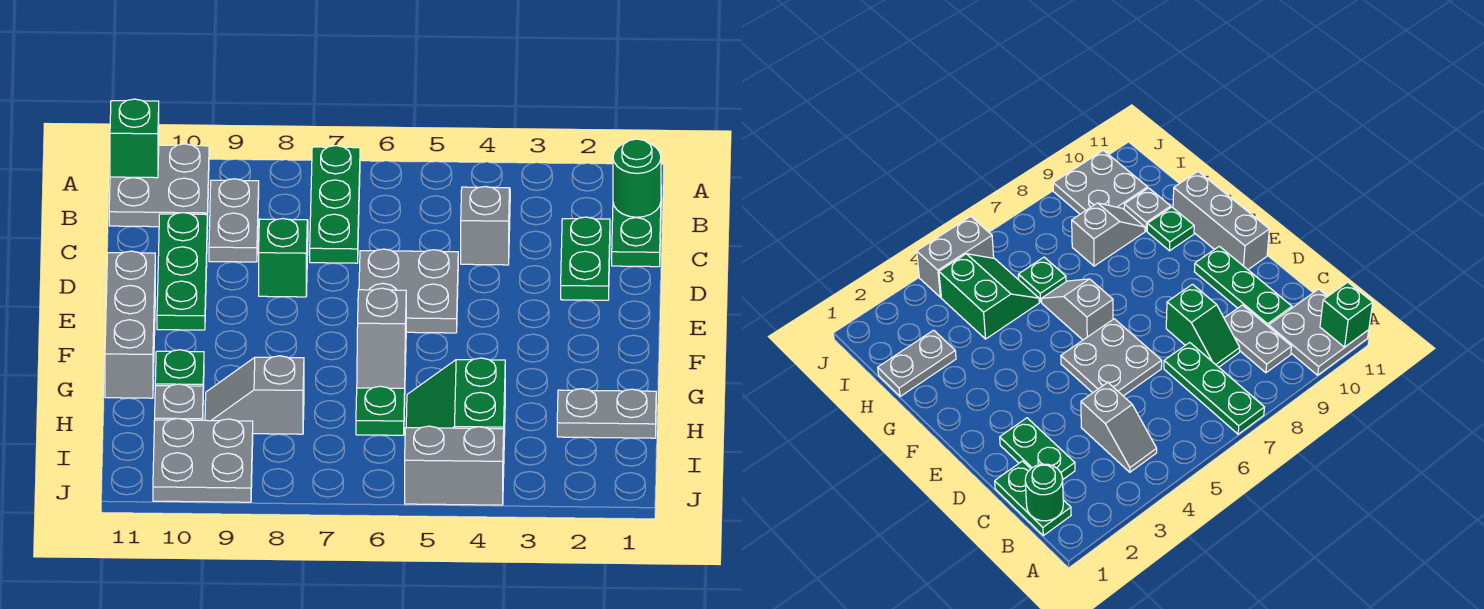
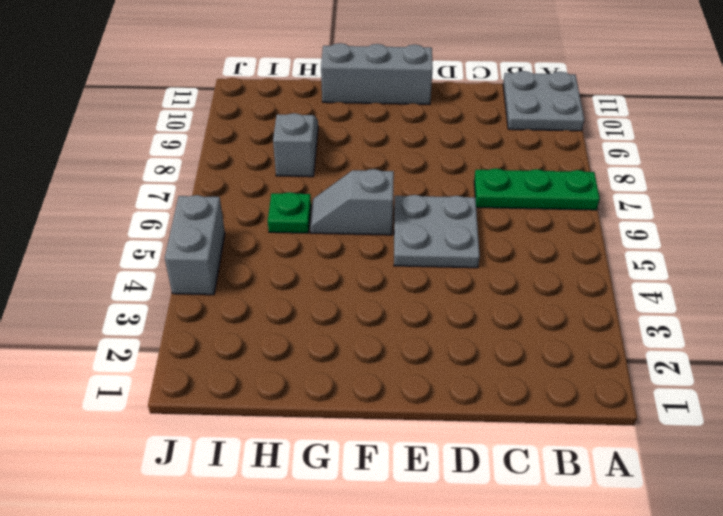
none -> green 1x2 plate [612,203,661,267]
none -> grey 1x2 slope [461,186,510,265]
none -> grey 1x2 plate [209,179,259,262]

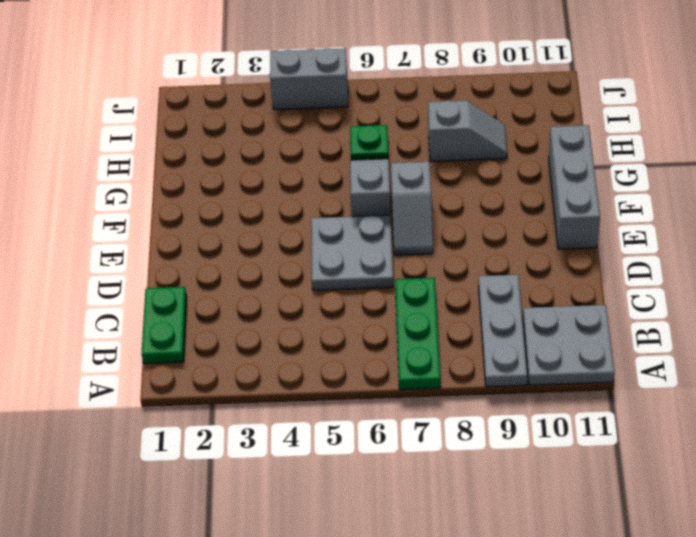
grey 1x3 plate [479,275,527,387] -> grey 1x2 plate [209,179,259,262]
grey 1x2 slope [391,162,433,255] -> grey 1x2 slope moved to [461,186,510,265]
none -> green 1x2 plate [561,217,610,300]
none -> green 1x2 slope [259,219,308,297]
none -> green 1x3 plate [157,213,207,330]

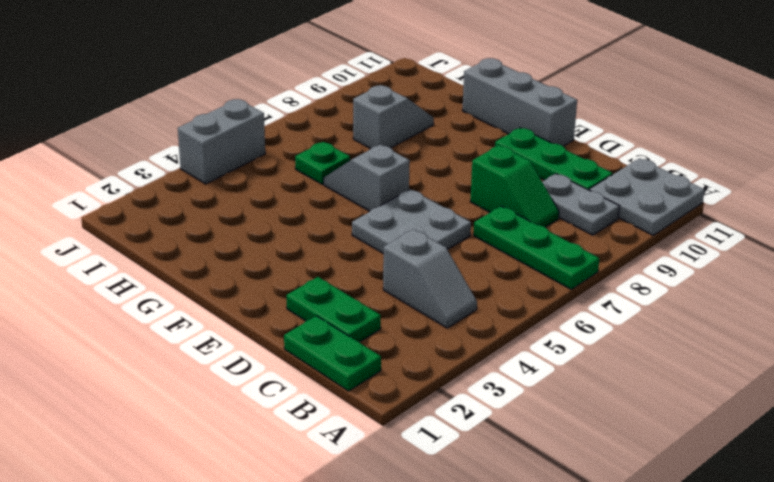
none -> green 1x1 plate [155,350,204,391]
none -> grey 1x2 plate [557,389,656,438]
none -> green 2x2 slope [406,358,505,436]

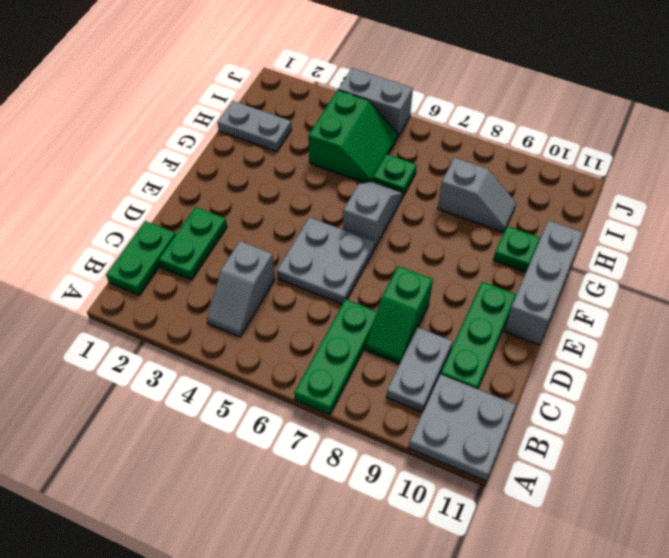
none -> grey 1x1 plate [155,384,203,420]
none -> grey 2x2 plate [153,418,253,502]
none -> green 1x1 brick [110,99,159,178]

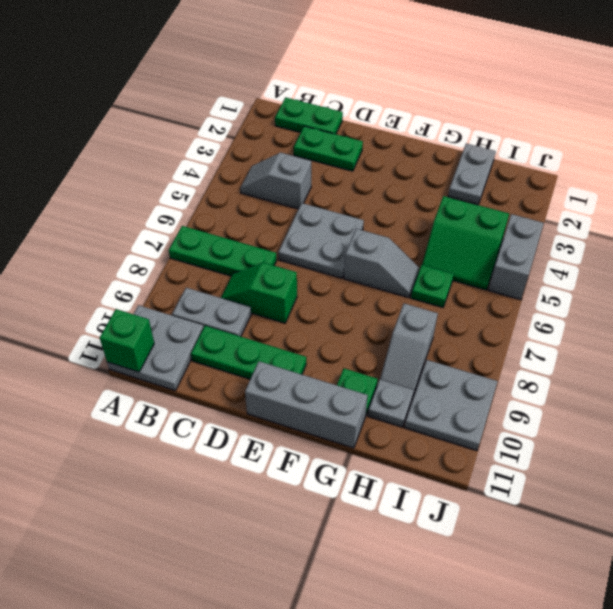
none -> green 1x1 round brick [613,139,661,217]

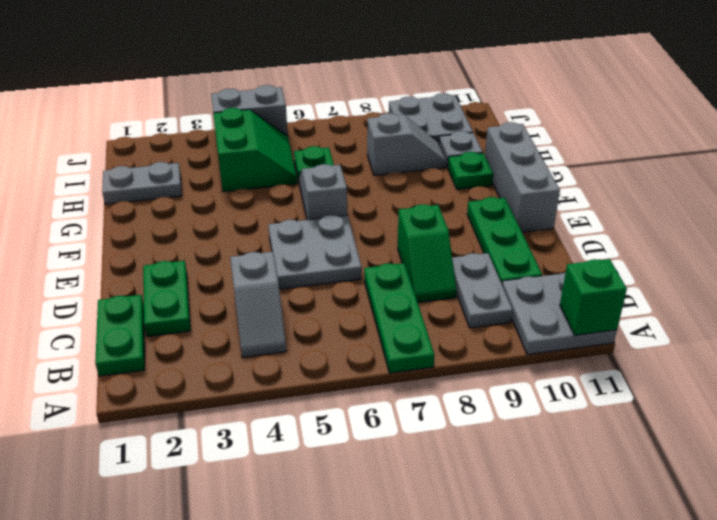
none -> green 1x1 round brick [613,139,661,217]

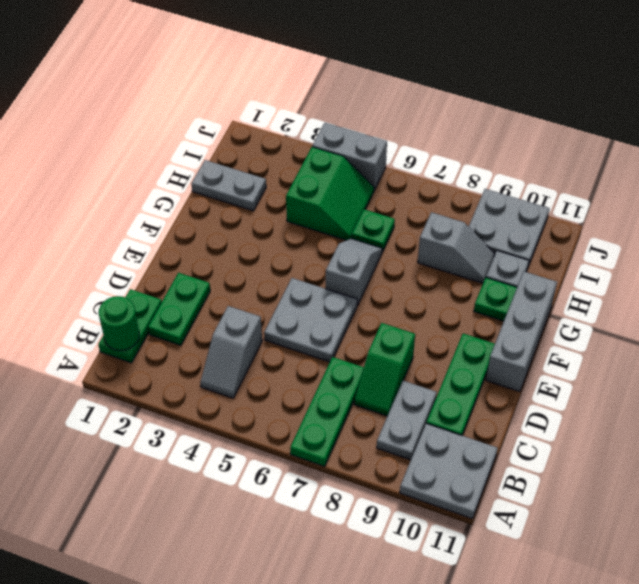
none -> green 1x1 brick [110,99,159,178]

